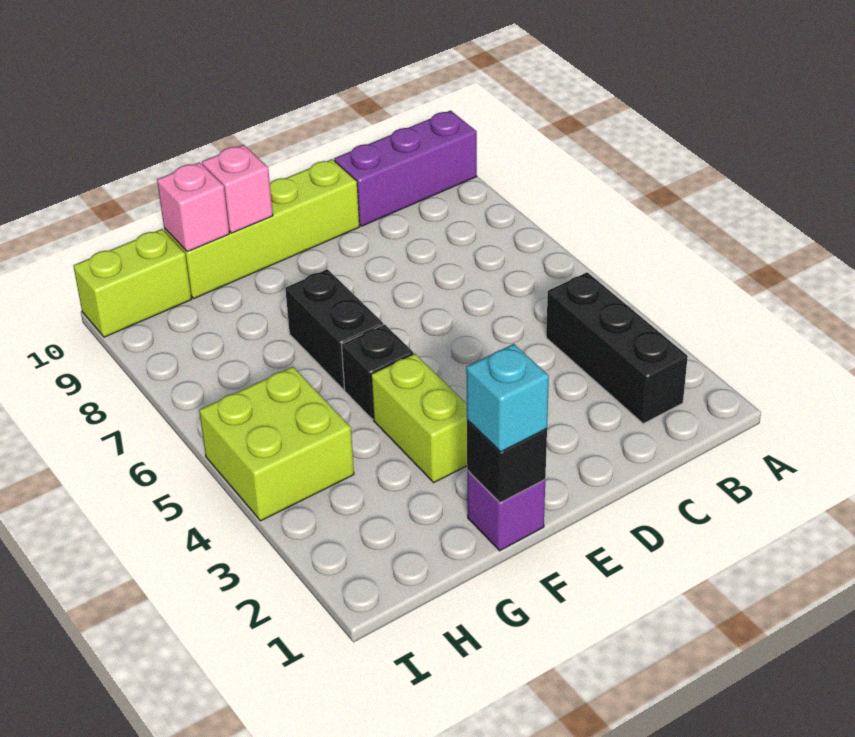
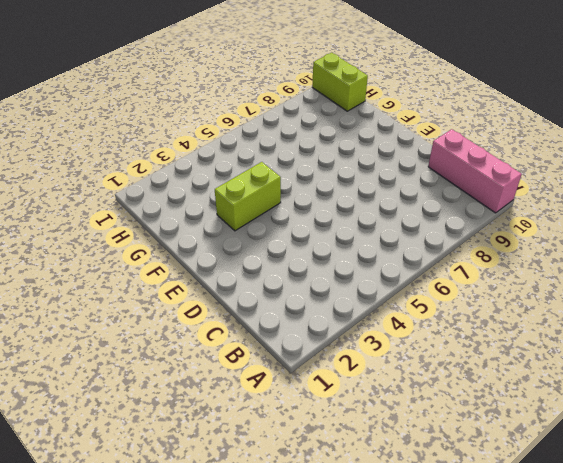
pink 1x3 brick [428,129,522,213] -> purple 1x3 brick [334,111,477,226]
none -> black 1x3 brick [546,272,688,424]
none -> lime 1x4 brick [164,159,360,298]
none -> purple 1x1 brick [467,471,545,551]

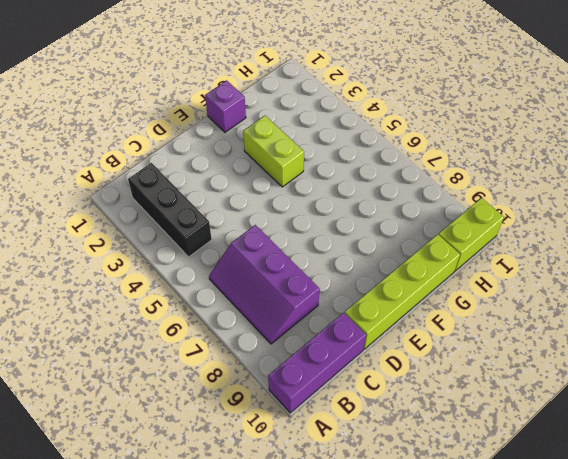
purple 2x3 slope [209,225,320,344] -> none
none -> black 1x1 brick [342,325,413,420]
none -> black 1x2 brick [285,269,383,390]
none -> lime 2x2 brick [199,367,354,521]

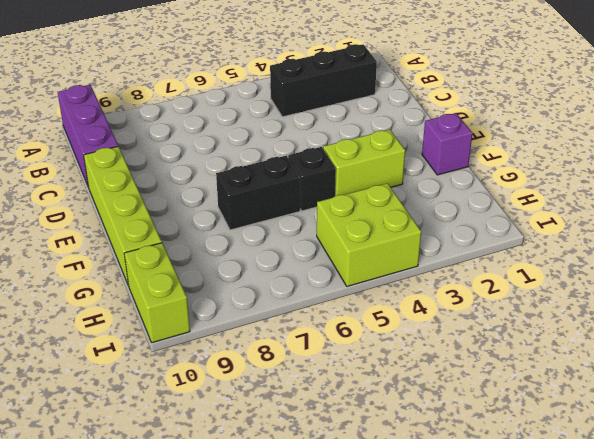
none -> black 1x1 brick [467,420,547,503]
none -> pink 1x1 brick [202,145,273,233]
none -> pink 1x1 brick [157,162,229,252]

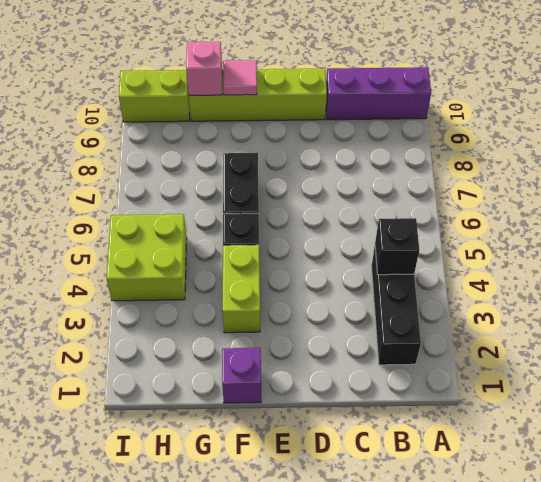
black 1x1 brick [375,218,419,275] -> black 1x1 brick moved to [467,420,547,503]
pink 1x1 tile [223,60,257,95] -> pink 1x1 brick [202,145,273,233]
none -> cyan 1x1 brick [466,344,549,452]

